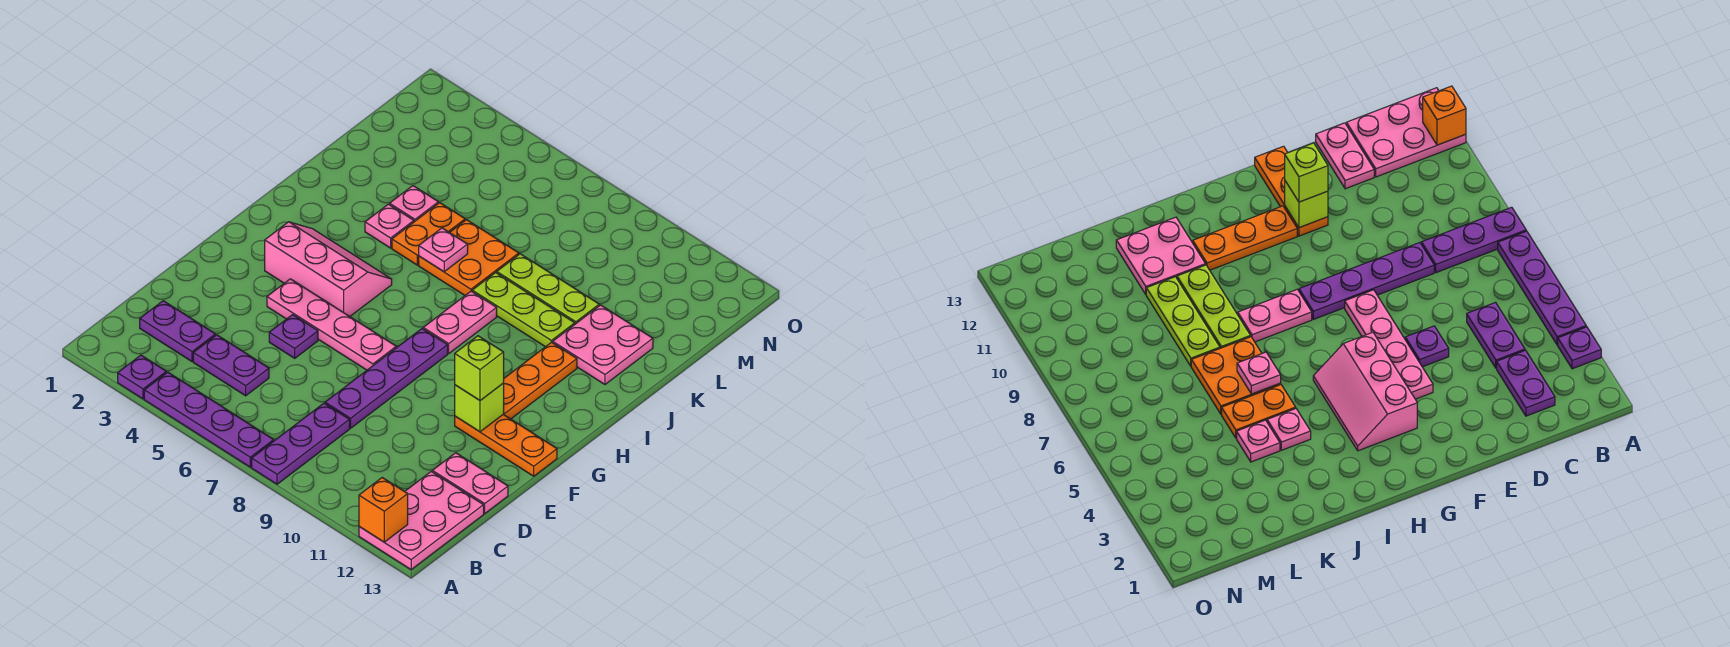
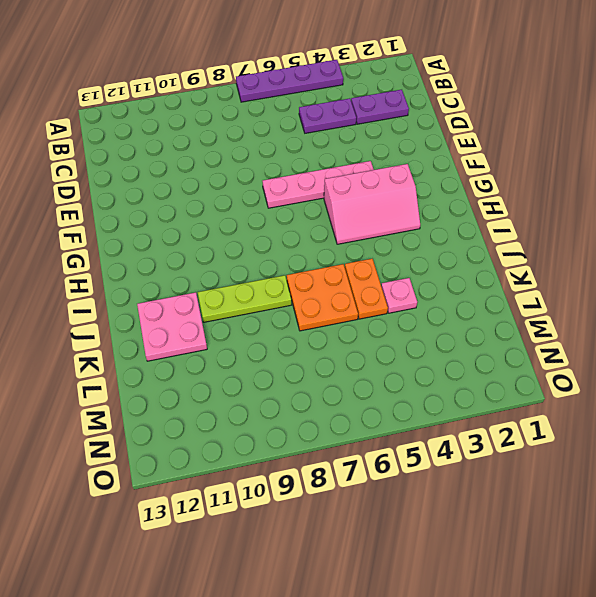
none -> purple 1x1 plate [118,355,166,399]
none -> purple 1x3 plate [252,403,350,484]
none -> pink 2x3 plate [359,471,484,569]

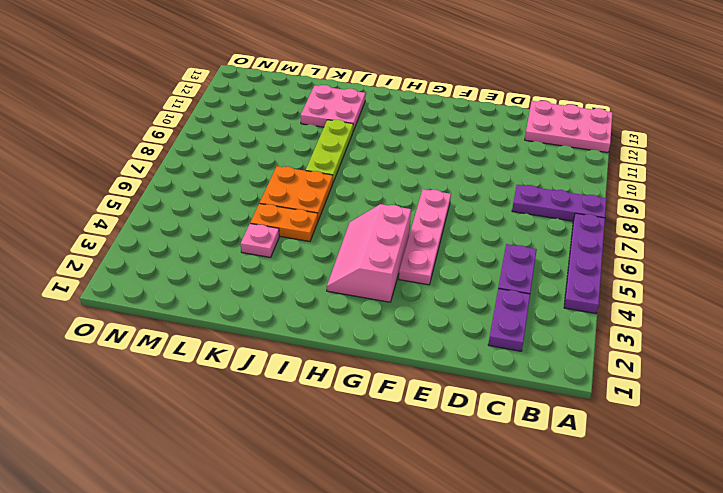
none -> purple 1x1 plate [118,355,166,399]
none -> purple 1x4 plate [325,329,448,428]
none -> pink 1x2 plate [432,453,508,513]

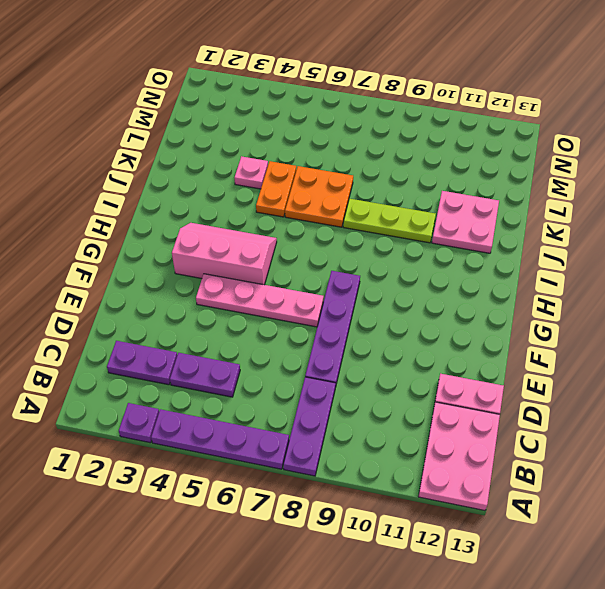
none -> purple 1x1 plate [269,315,318,358]
none -> orange 1x3 plate [455,414,557,476]
none -> orange 1x3 plate [504,342,577,419]

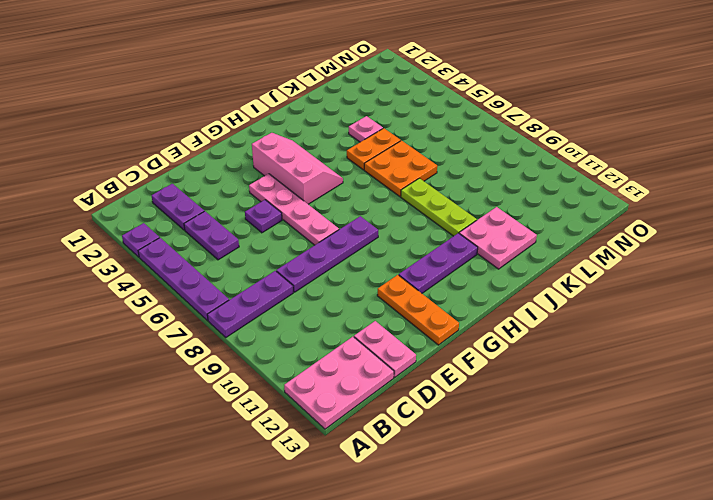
purple 1x3 plate [399,233,478,293] -> orange 1x3 plate [504,342,577,419]
none -> pink 1x2 plate [423,291,497,353]
none -> pink 1x1 plate [365,204,414,248]
none -> lime 1x3 plate [497,254,599,324]

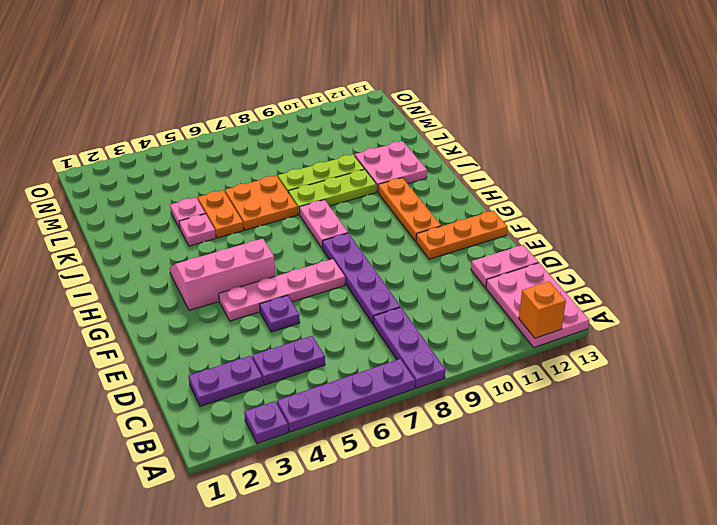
none -> lime 1x1 brick [455,383,504,432]
none -> pink 1x1 plate [419,228,468,272]
none -> lime 1x1 brick [455,336,504,400]

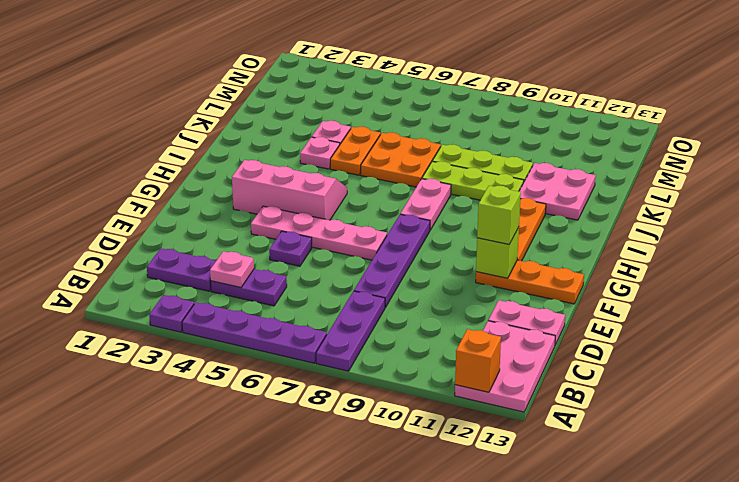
pink 1x1 plate [210,251,254,287] -> pink 1x1 plate moved to [419,228,468,272]

